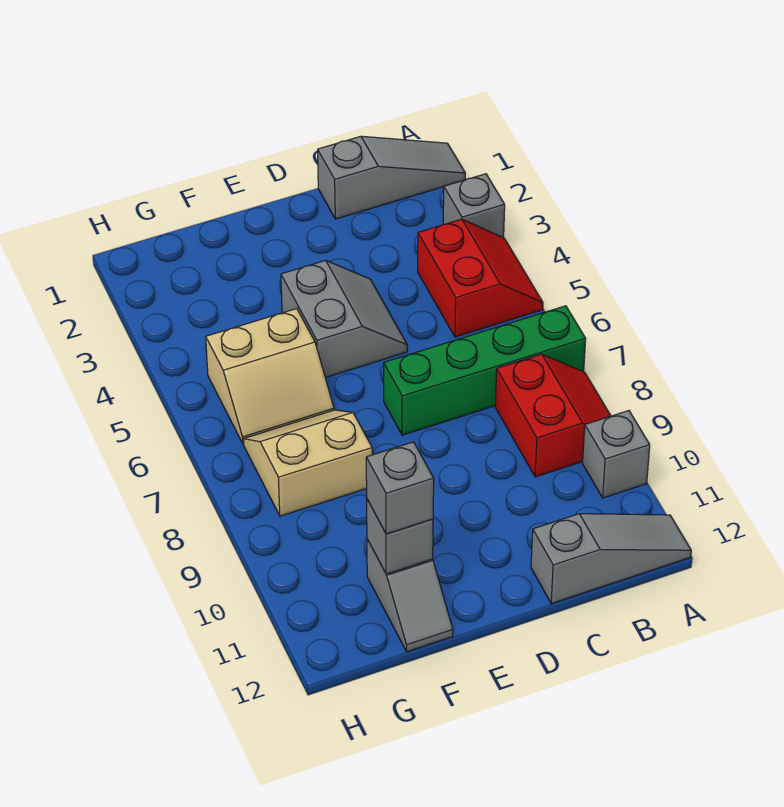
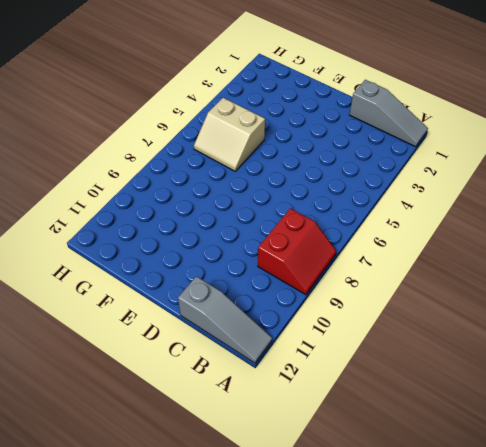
none -> grey 1x1 brick [443,174,505,238]
none -> red 2x2 slope [418,219,543,337]
none -> green 1x4 brick [384,306,586,435]

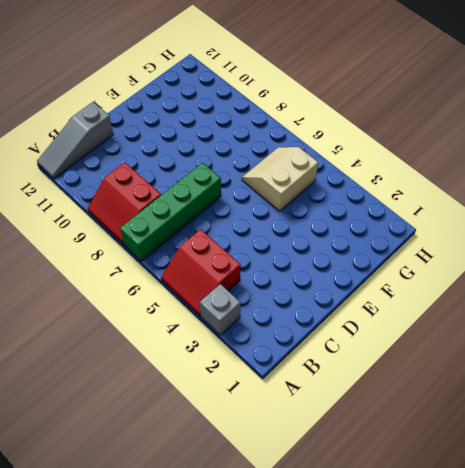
none -> grey 1x3 slope [318,136,465,219]
none -> grey 1x1 brick [582,411,650,498]
none -> grey 2x2 slope [281,260,407,378]

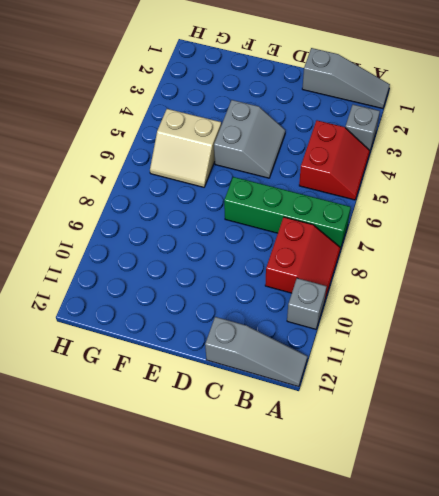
none -> tan 2x2 slope [243,410,372,516]
none -> grey 1x2 slope [367,539,453,652]
none -> grey 1x1 brick [367,500,433,574]

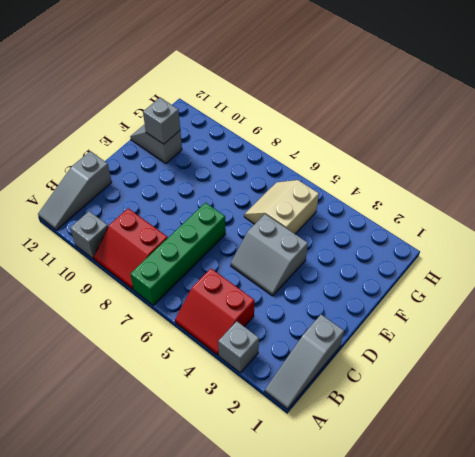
none -> tan 2x2 slope [243,410,372,516]
none -> grey 1x1 brick [366,442,434,534]

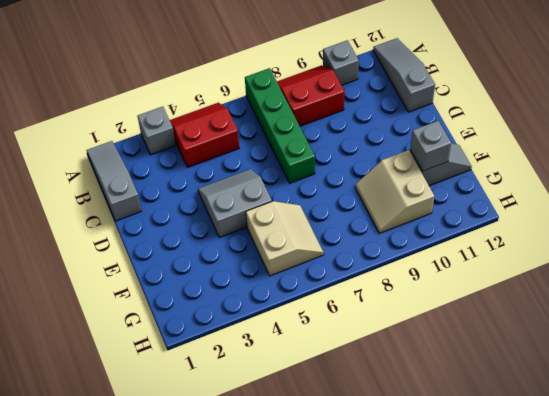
tan 2x2 slope [355,150,434,233] -> tan 2x2 slope moved to [243,410,372,516]
none -> grey 1x1 brick [366,442,434,534]

